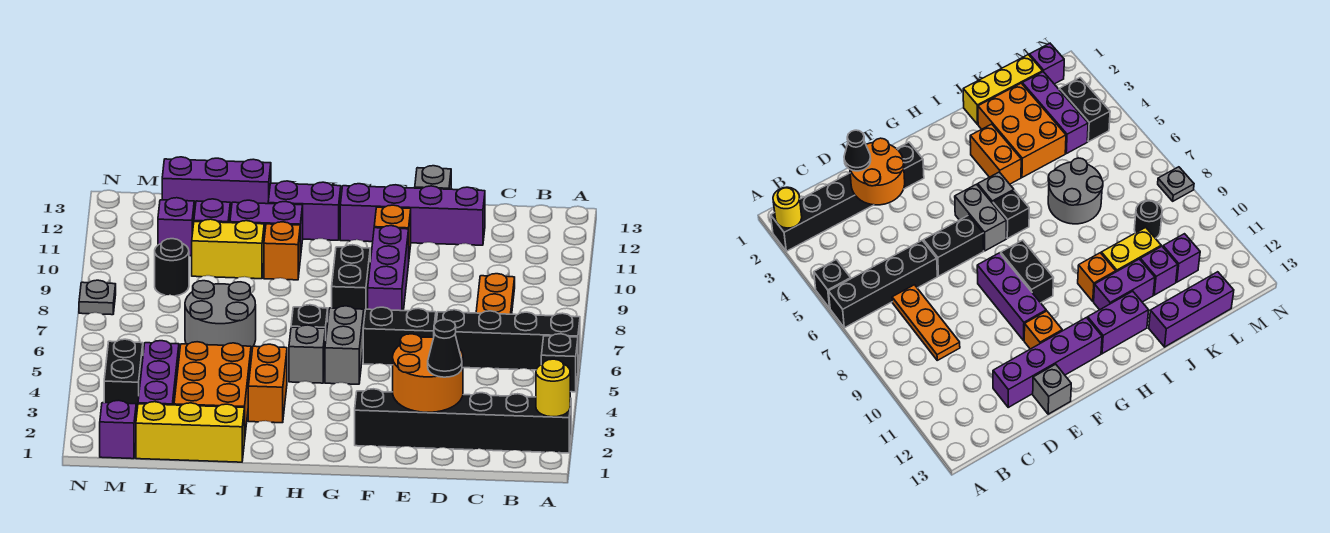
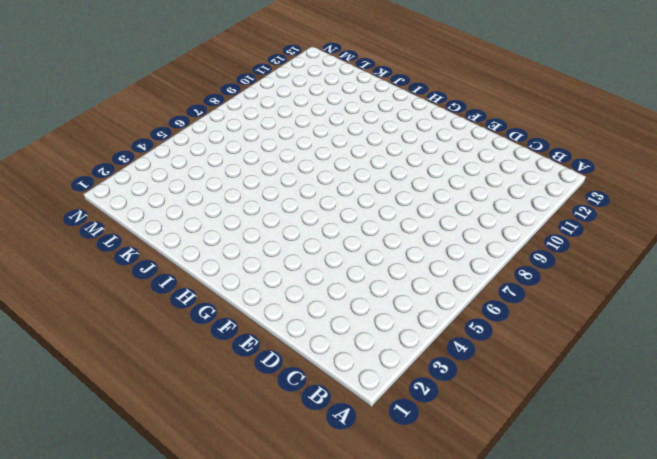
none -> black 1x6 brick [355,389,571,453]
none -> black 1x1 brick [541,334,578,392]
none -> black 1x4 brick [437,310,580,370]
none -> orange 1x3 plate [476,274,515,314]

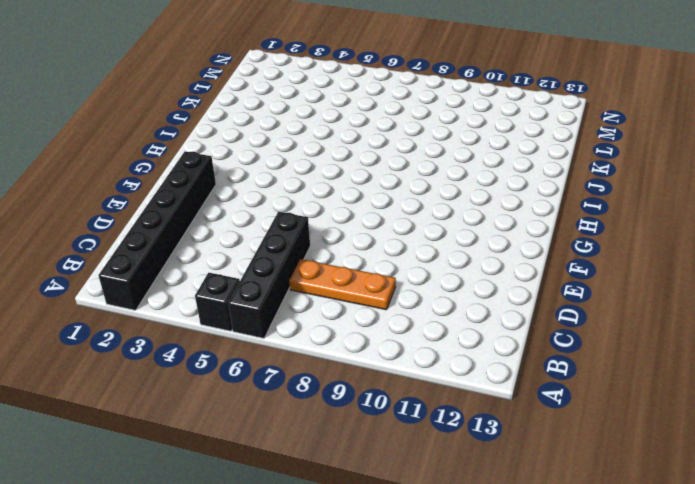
none -> purple 1x4 brick [340,184,485,245]
none -> black 1x2 brick [363,307,436,365]
none -> grey 1x1 brick [415,166,451,189]
none -> purple 1x3 brick [368,226,409,311]

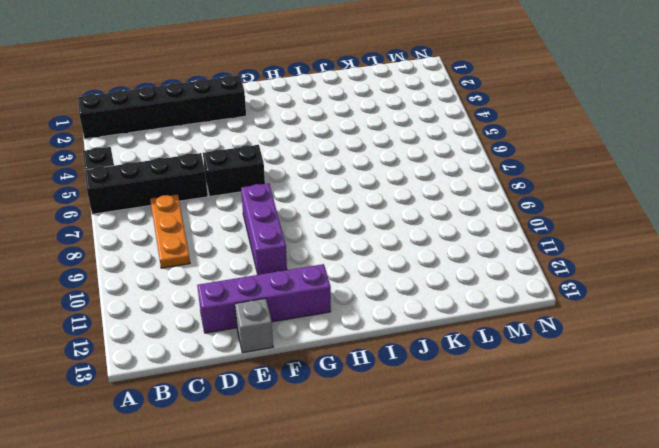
none -> orange 1x1 brick [374,205,411,255]
none -> grey 1x2 brick [325,306,364,384]
none -> black 1x2 brick [332,245,370,318]
none -> grey 1x1 brick [289,325,325,383]

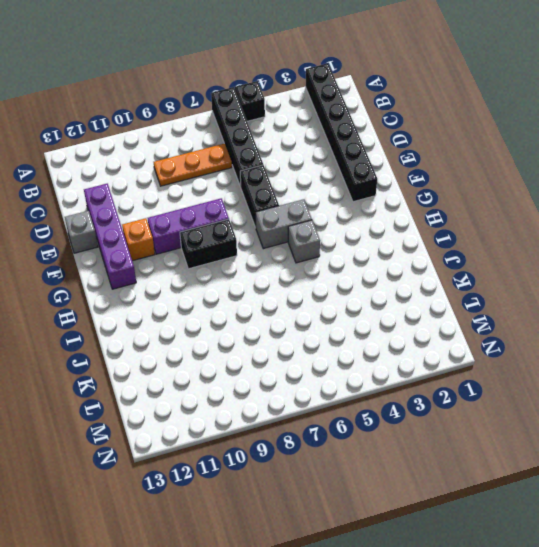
none -> black 1x1 brick [291,305,328,343]
none -> purple 1x2 brick [268,181,341,240]
none -> orange 1x2 brick [248,344,287,423]
none -> orange 1x1 brick [264,222,300,280]

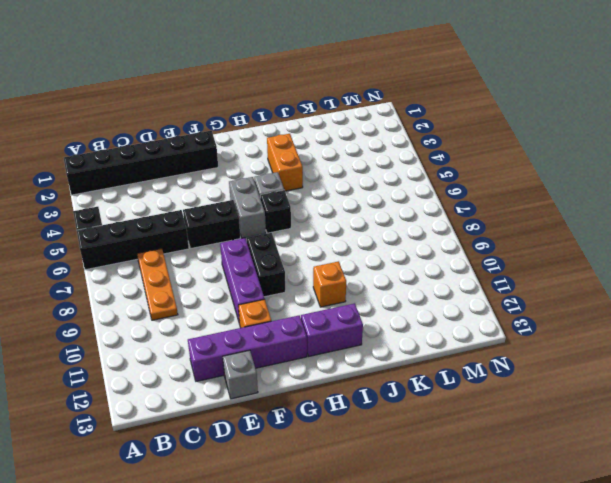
none -> purple 1x2 brick [230,200,303,259]
none -> yellow 1x3 brick [136,402,244,462]
none -> orange 2x3 brick [174,342,251,442]
none -> grey 2x2 round brick [185,281,256,348]

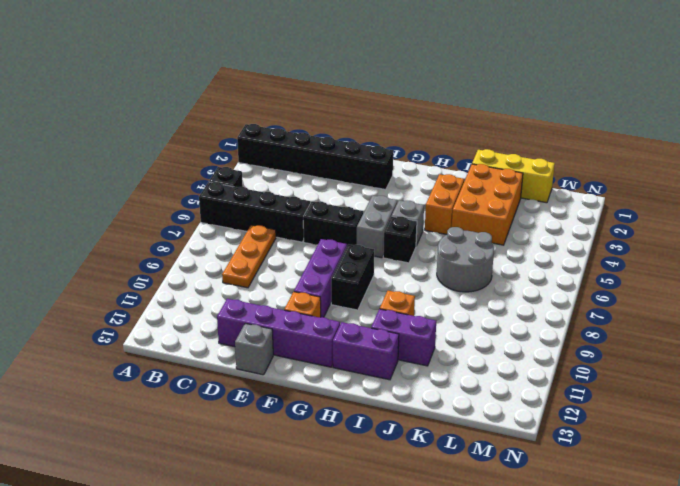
none -> yellow 1x2 brick [192,219,264,279]
none -> purple 1x3 brick [162,157,271,216]
none -> purple 1x1 brick [194,199,230,223]
none -> purple 1x3 brick [138,341,179,405]

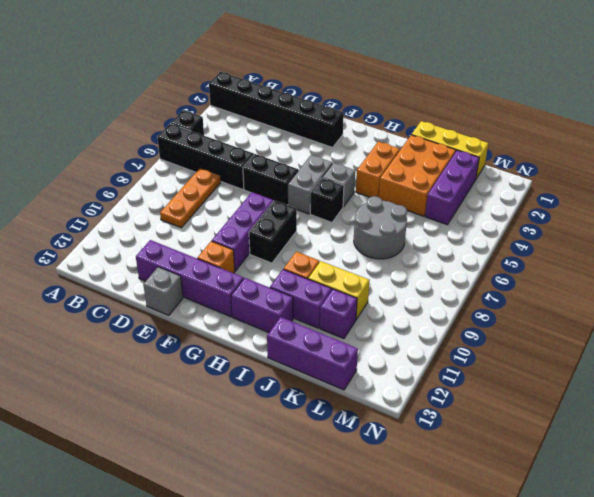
none -> black 1x1 round brick [155,239,189,296]
none -> purple 1x1 brick [158,198,194,256]
none -> purple 1x1 brick [100,400,136,459]
none -> black 1x2 brick [104,339,143,417]

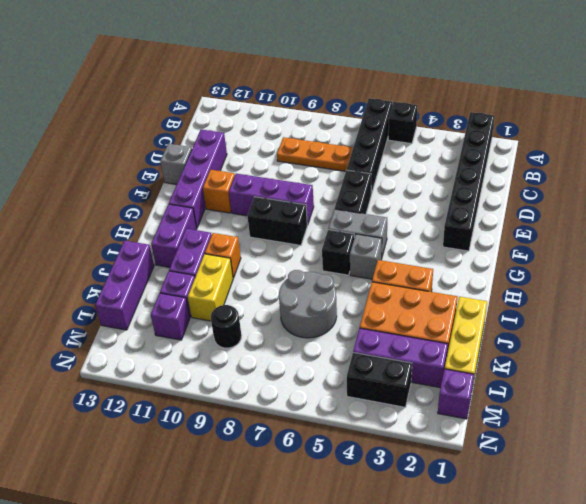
none -> grey 1x1 plate [79,280,116,315]
none -> yellow 1x1 round brick [536,359,570,417]
none -> orange 2x2 round brick [393,334,463,412]
none -> black 1x1 cone [428,320,462,377]

